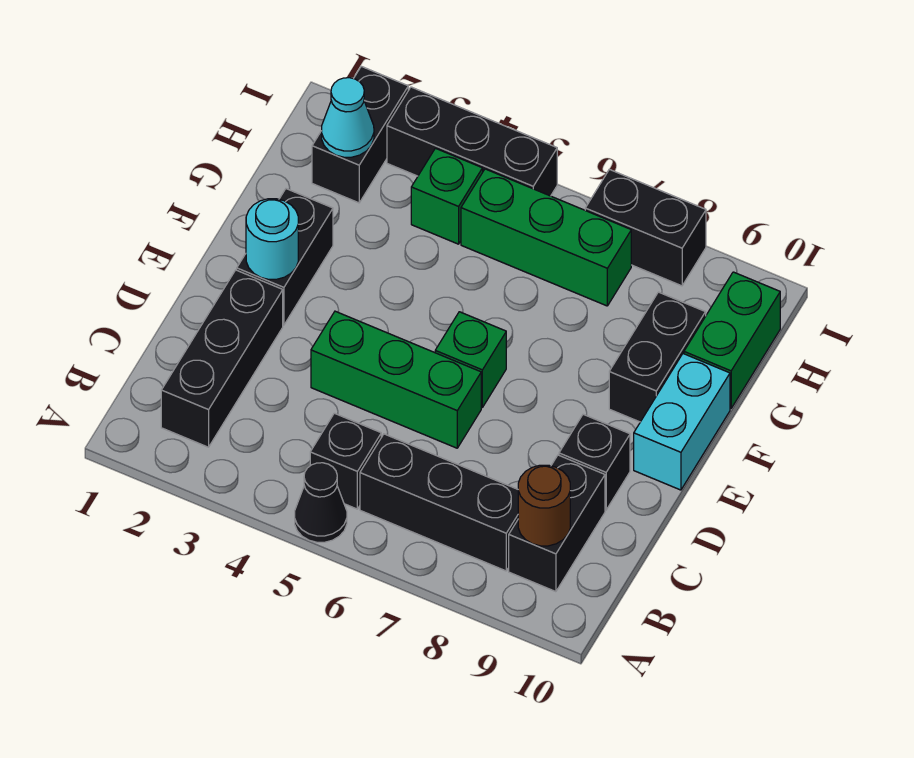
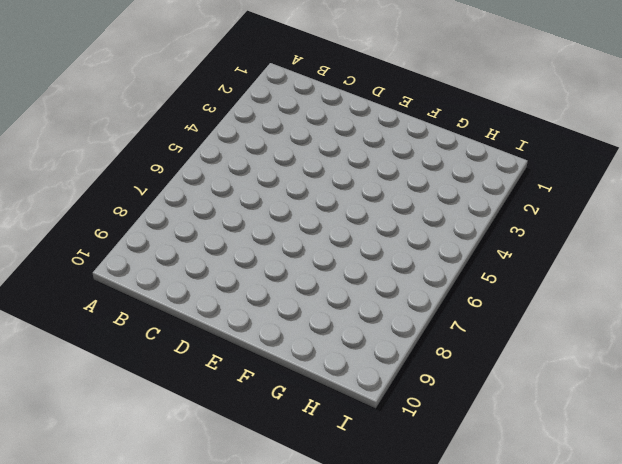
none -> black 1x1 cone [295,463,347,542]
none -> black 1x3 brick [161,270,283,447]
none -> black 1x1 brick [310,413,381,509]

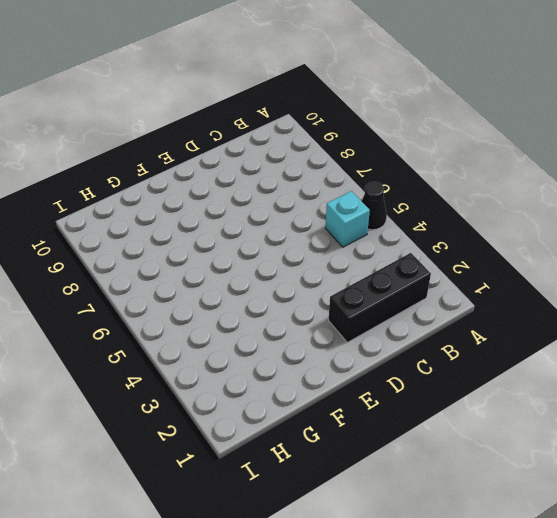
cyan 1x1 brick [325,191,370,247] -> black 1x1 brick [310,413,381,509]
none -> black 1x3 brick [360,434,518,571]
none -> black 1x2 brick [509,455,605,592]
none -> green 1x3 brick [311,311,481,448]

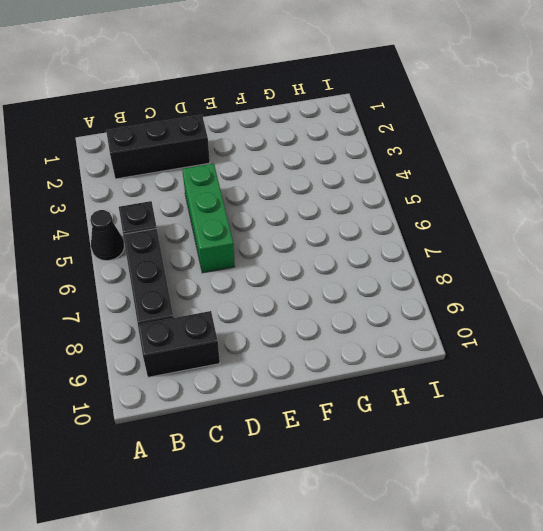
none -> black 1x1 brick [559,414,630,510]
none -> black 1x2 brick [237,189,333,325]
none -> green 1x1 brick [435,312,506,407]

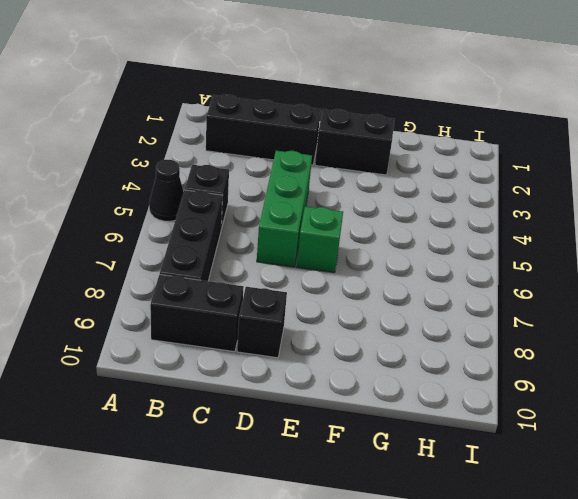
none -> cyan 1x2 brick [634,354,730,490]
none -> black 1x2 brick [609,292,706,422]
none -> green 1x2 brick [684,272,780,408]

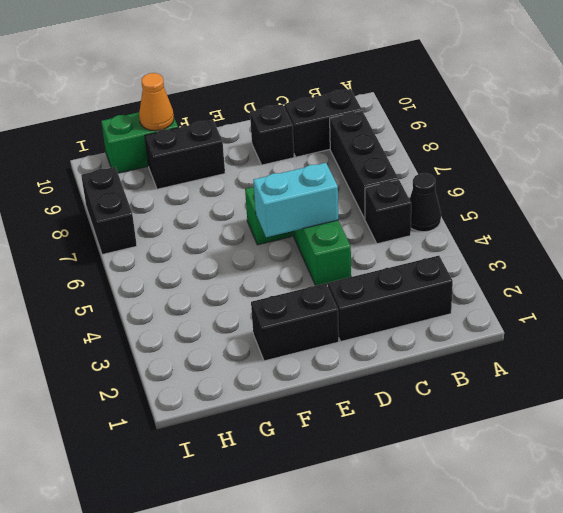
cyan 1x2 brick [253,163,338,237] -> cyan 1x2 brick moved to [634,354,730,490]
orange 1x1 cone [139,73,174,131] -> none
none -> black 1x2 brick [312,66,408,203]
none -> green 1x1 brick [411,148,483,244]
none -> green 1x3 brick [461,169,631,306]

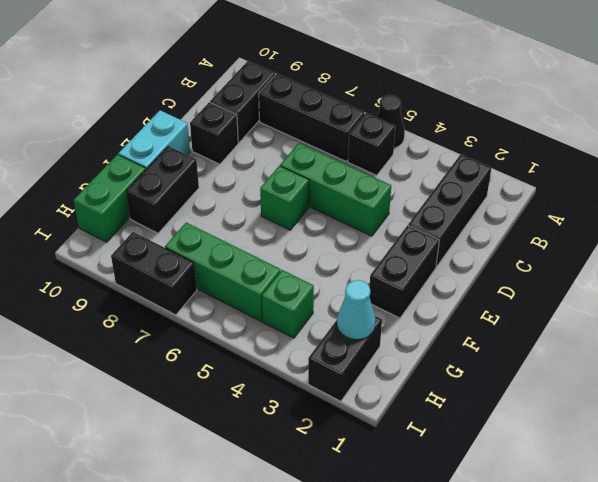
none -> black 1x3 brick [387,87,557,196]
none -> brown 1x1 round brick [518,465,570,546]
none -> cyan 1x1 round brick [246,199,298,279]

